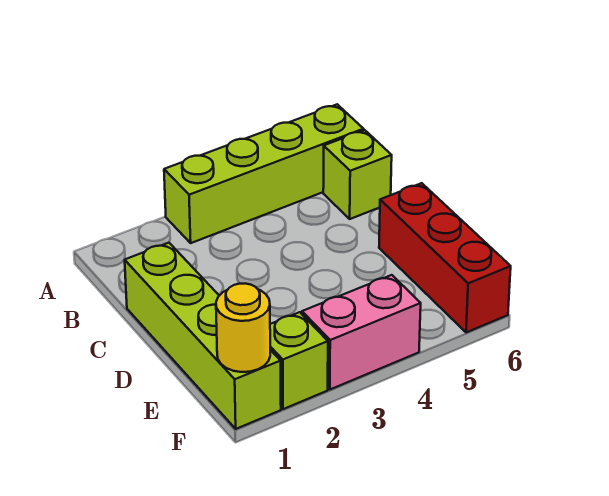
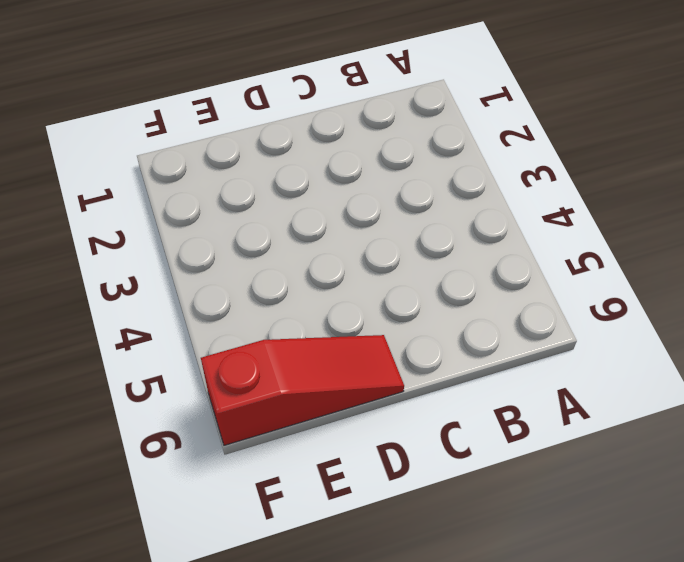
red 1x3 slope [201,335,404,445] -> red 1x3 brick [379,183,511,333]
none -> lime 1x4 brick [164,104,364,243]
none -> lime 1x1 brick [323,130,392,219]

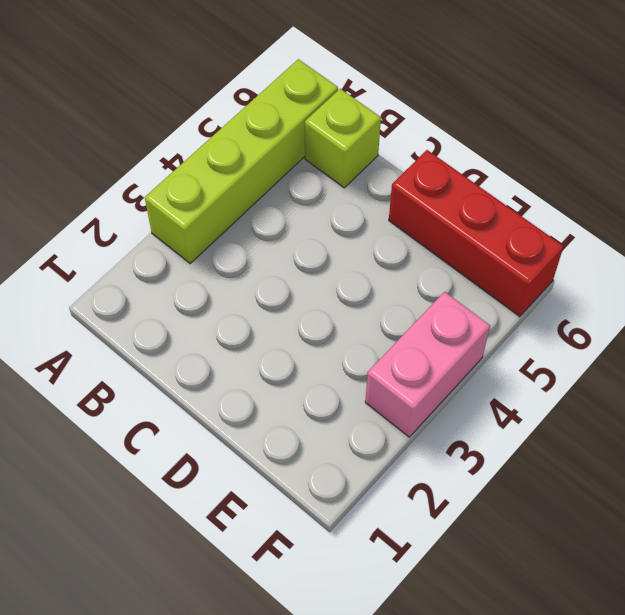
none -> lime 1x4 brick [125,243,281,429]
none -> lime 1x1 brick [270,312,328,409]

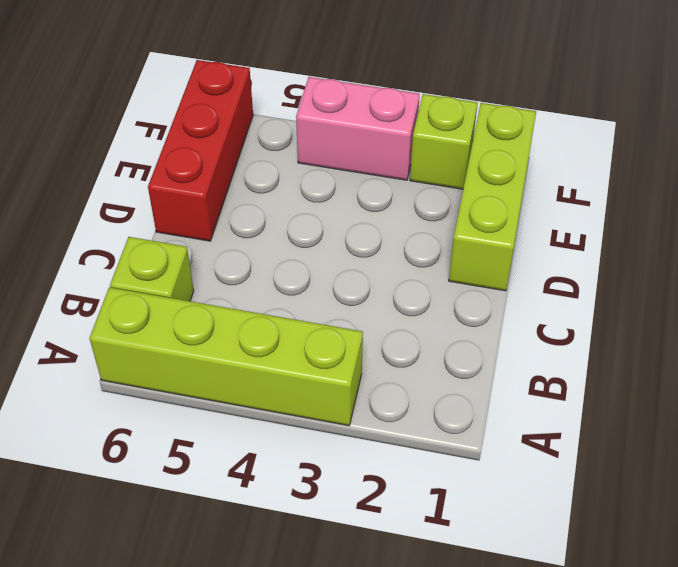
lime 1x3 brick [449,103,536,291] -> lime 1x4 brick [125,243,281,429]
none -> yellow 1x1 round brick [216,284,270,372]

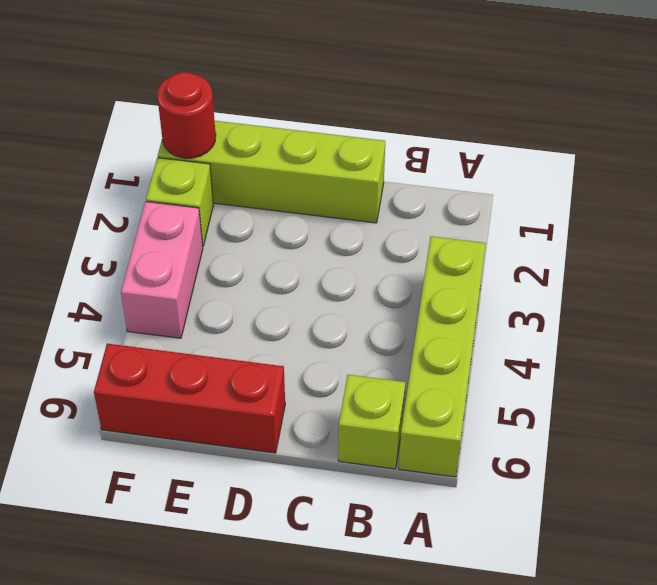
red 1x1 round brick [157,72,216,158] -> yellow 1x1 round brick [216,284,270,372]

